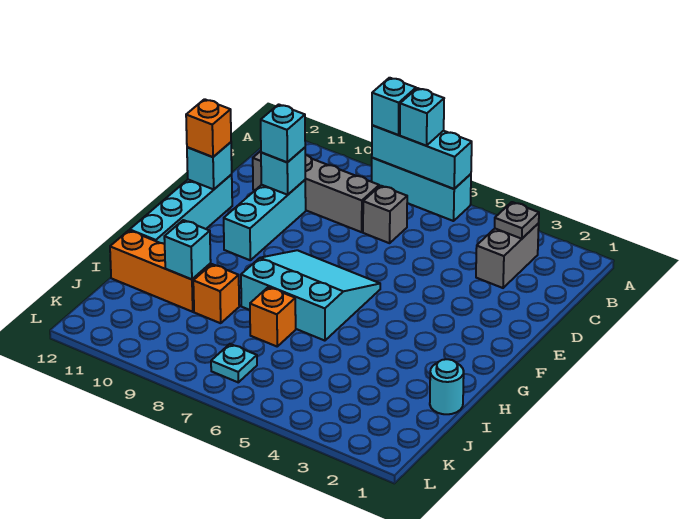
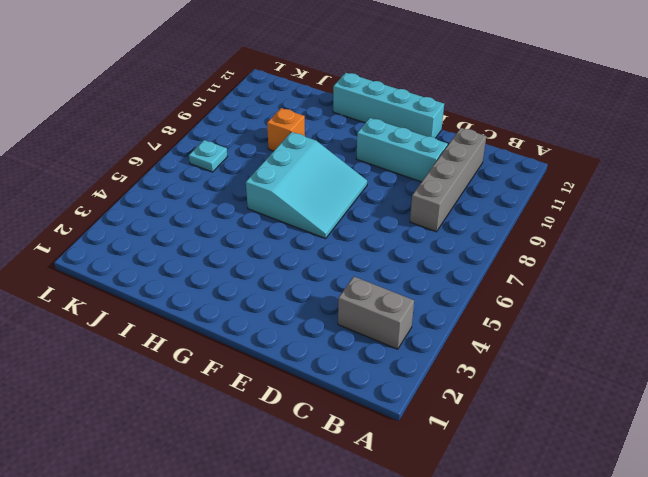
none -> cyan 1x3 brick [372,158,471,221]
none -> grey 1x1 brick [363,186,407,243]
none -> cyan 1x1 round brick [430,359,464,414]

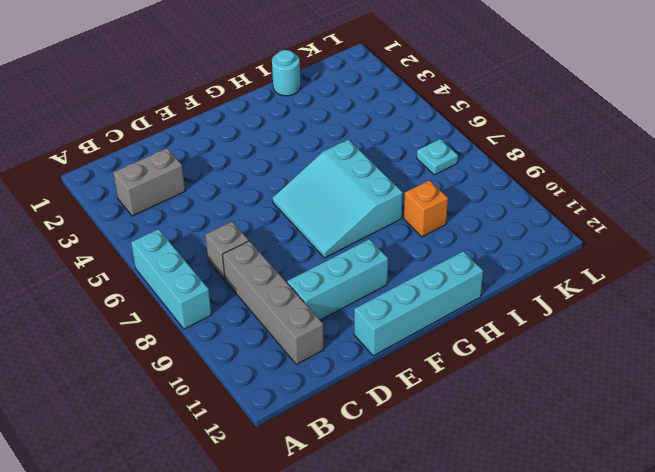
none -> orange 1x1 brick [250,287,296,346]
none -> orange 1x3 brick [110,230,211,312]
none -> cyan 1x3 brick [372,125,472,189]

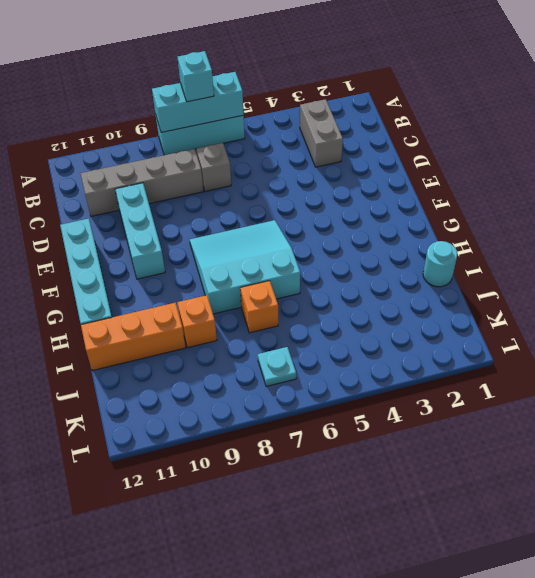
none -> grey 1x1 plate [495,202,539,239]
none -> cyan 1x1 brick [261,148,305,195]
none -> cyan 1x1 brick [187,142,232,189]

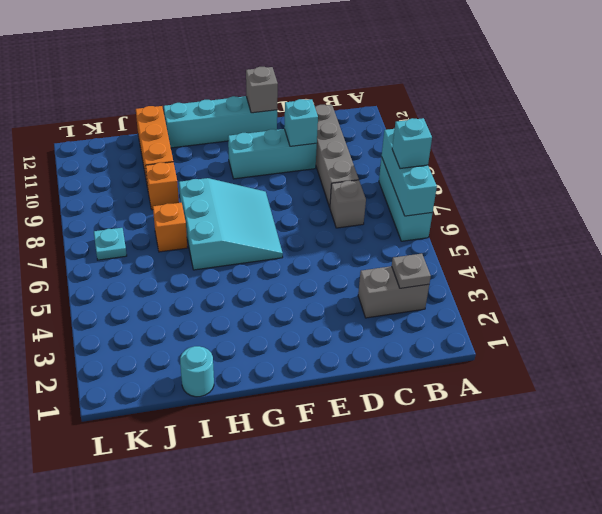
grey 1x1 brick [246,67,278,113] -> cyan 1x1 brick [187,142,232,189]
none -> cyan 1x1 brick [164,220,211,279]
none -> cyan 1x1 brick [372,78,416,135]
none -> cyan 1x1 brick [261,104,305,162]

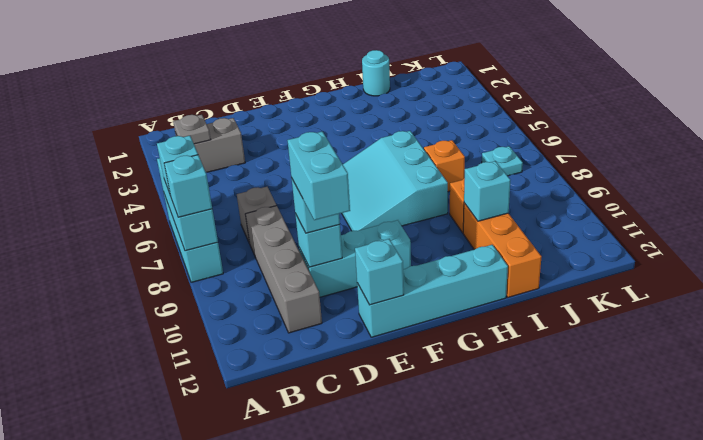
cyan 1x2 brick [288,131,350,220] -> none
none -> orange 1x1 brick [186,99,231,157]

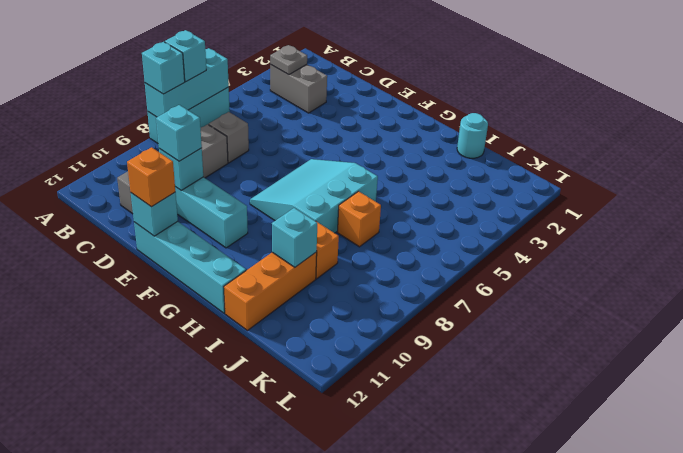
none -> cyan 1x1 plate [211,344,257,382]

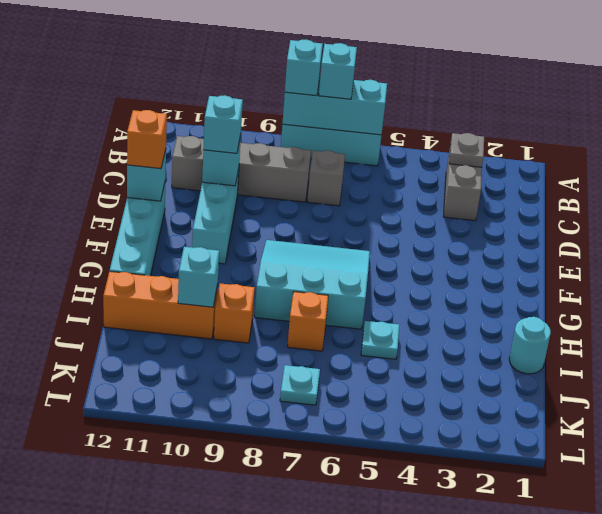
cyan 1x1 plate [361,321,399,359] -> none

